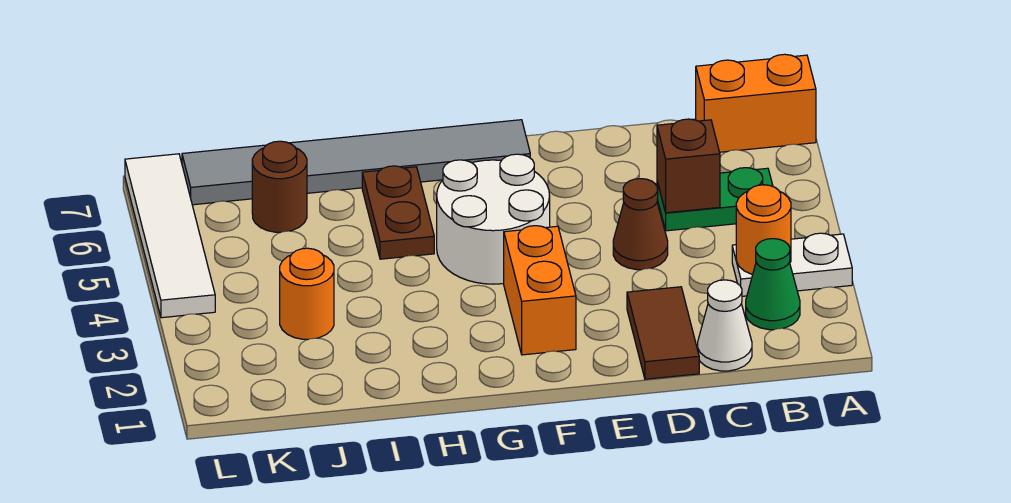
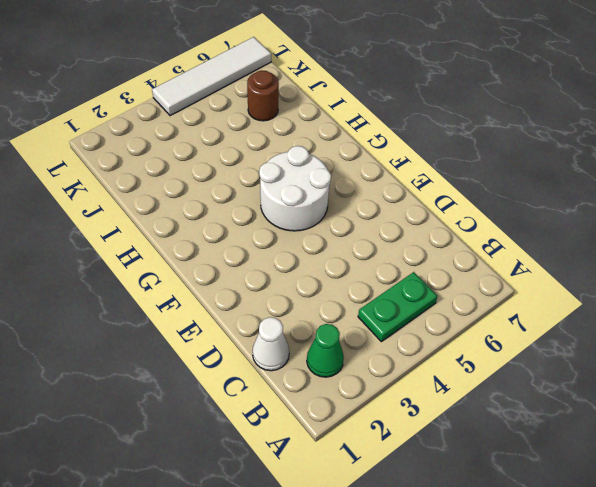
green 1x2 plate [358,272,438,342] -> green 1x2 plate turned to [657,168,773,231]
none -> white 1x2 plate [732,233,852,296]
none -> orange 1x2 brick [696,54,816,152]
none -> brown 1x2 tile [627,287,699,379]

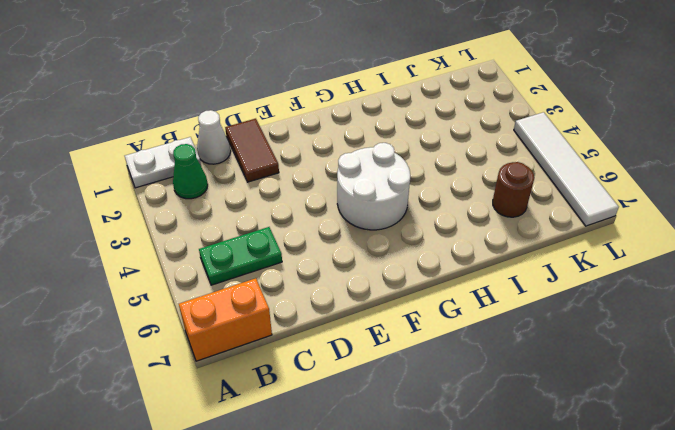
white 1x2 plate [125,137,201,188] -> white 1x2 plate moved to [732,233,852,296]
none -> brown 1x1 cone [613,179,668,270]
none -> orange 1x2 brick [504,226,576,355]
none -> grey 1x6 tile [182,120,530,205]

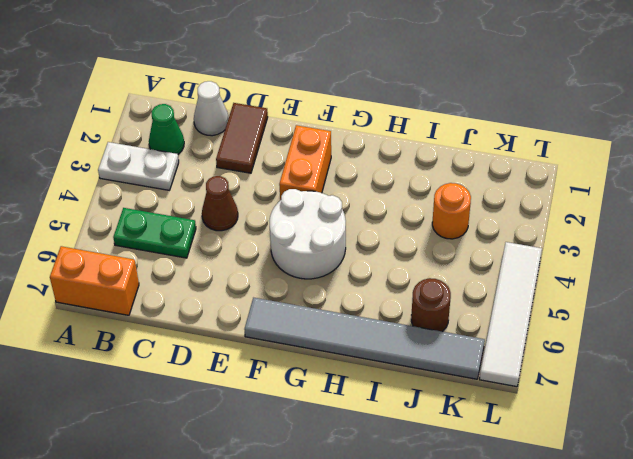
none -> brown 1x2 plate [362,166,434,259]
none -> orange 1x1 round brick [736,185,791,274]
none -> brown 1x1 brick [657,119,720,213]

